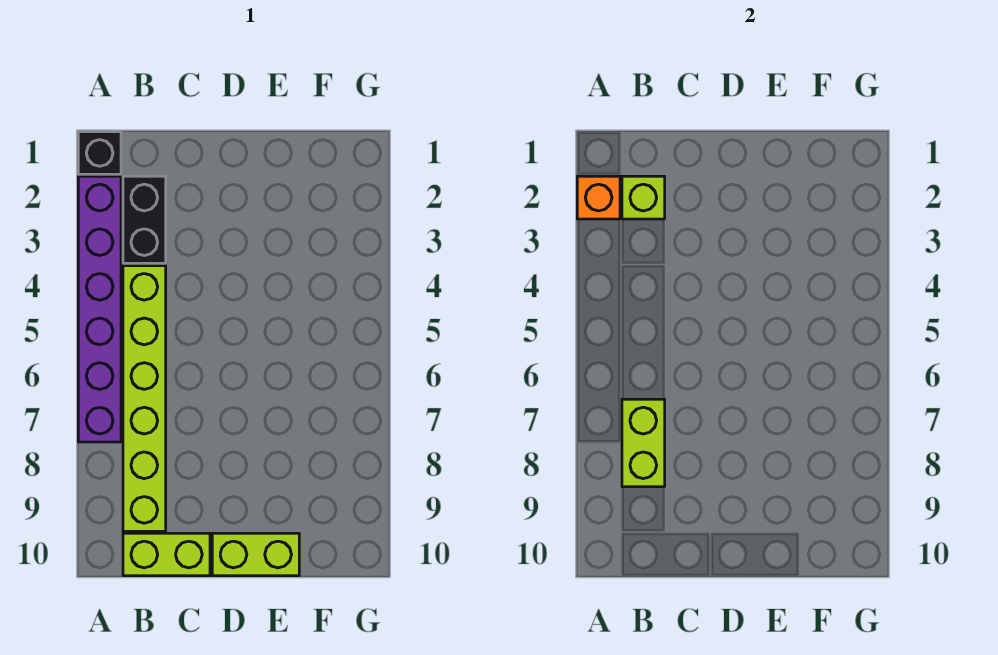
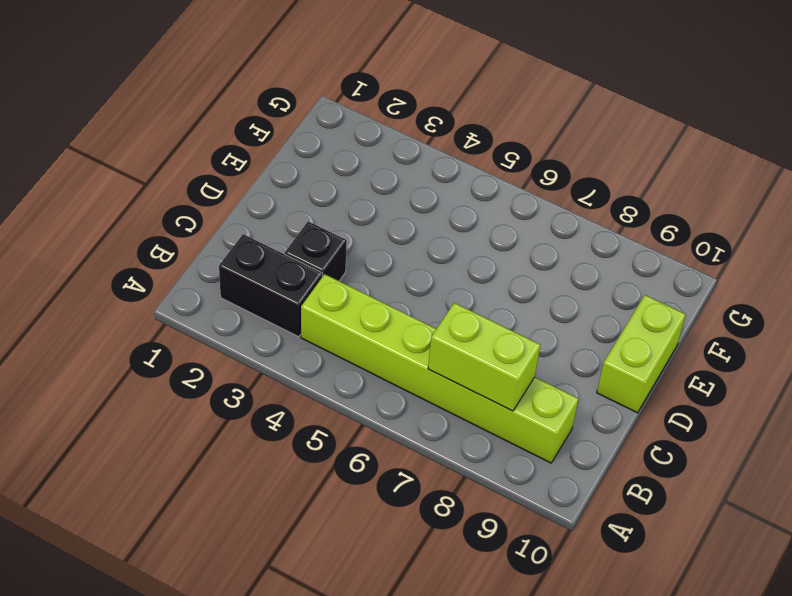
black 1x1 brick [285,222,347,281] -> black 1x1 brick moved to [78,132,121,174]
none -> purple 1x6 brick [78,176,121,442]
none -> lime 1x2 brick [123,533,210,576]

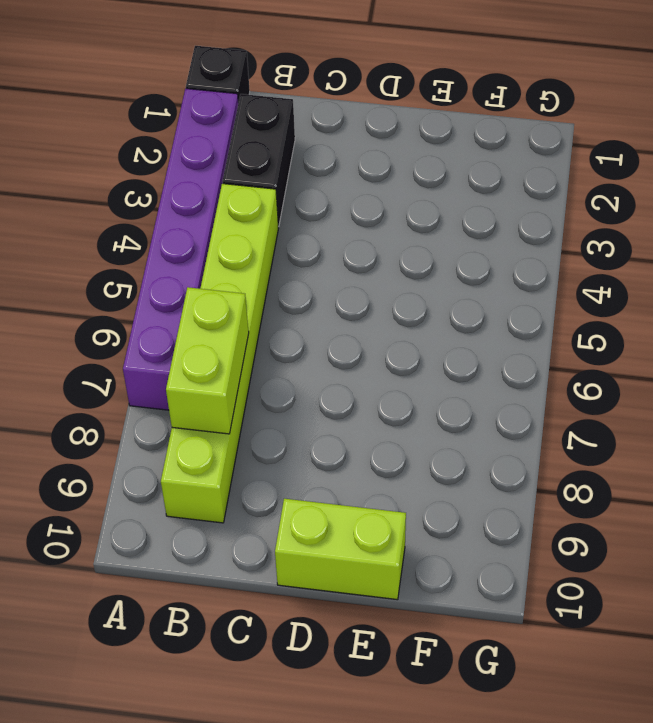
none -> lime 1x2 brick [123,533,210,576]
none -> orange 1x1 brick [577,176,620,219]

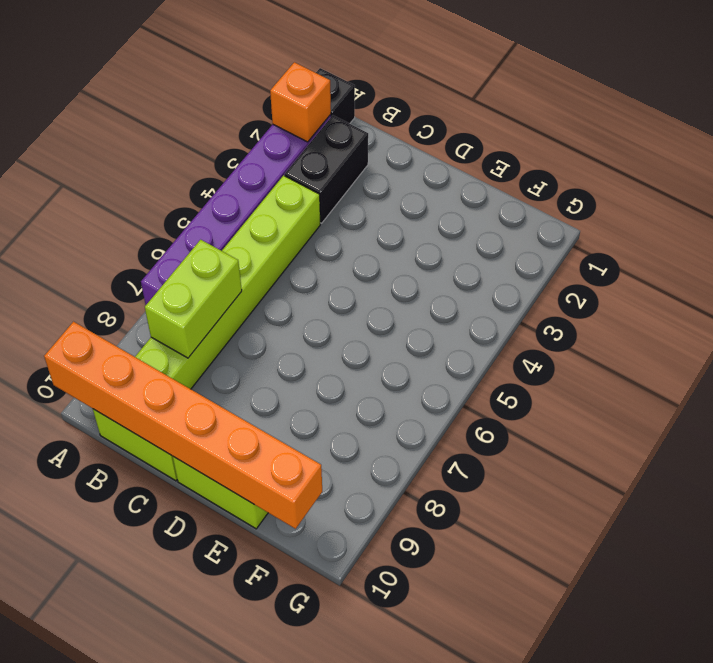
orange 1x6 brick [44,322,322,529] -> none
none -> lime 1x1 brick [622,176,665,219]

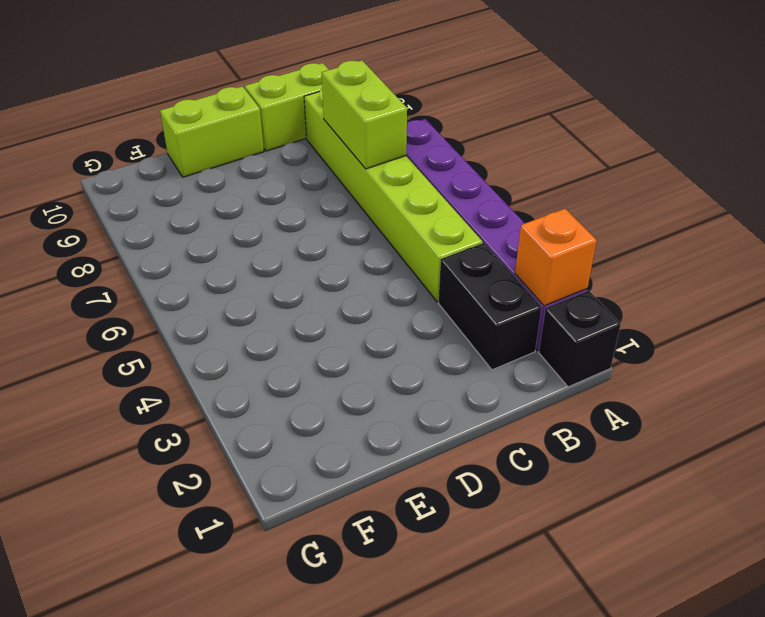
none -> lime 1x1 brick [622,176,665,219]

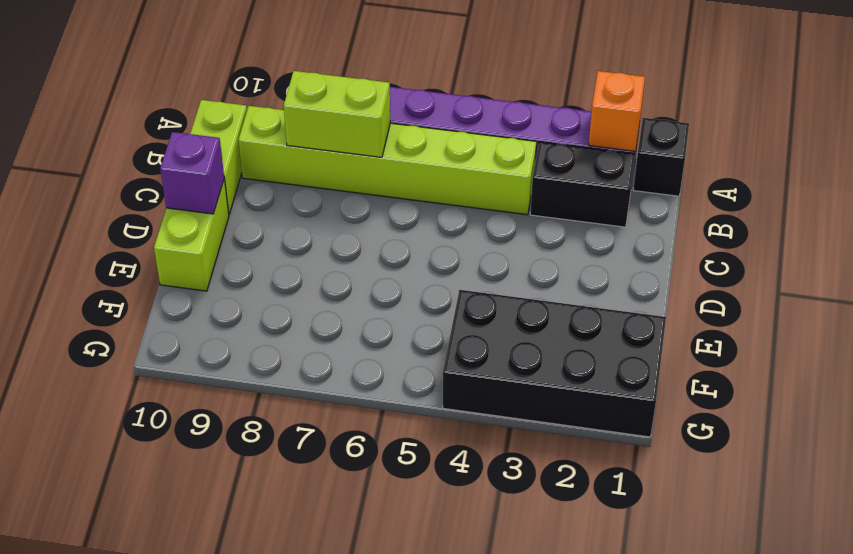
purple 1x1 brick [160,132,224,214] -> none
black 2x4 brick [443,290,666,437] -> none
none -> lime 1x1 brick [622,176,665,219]

